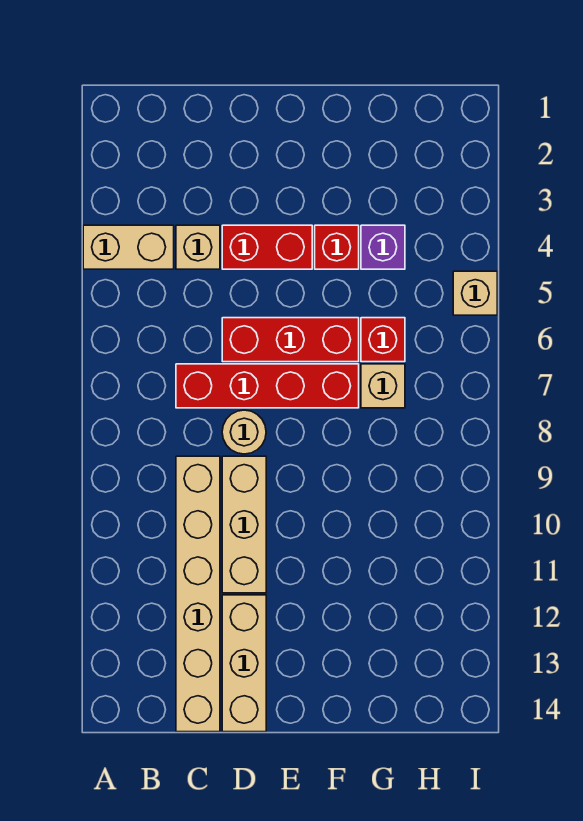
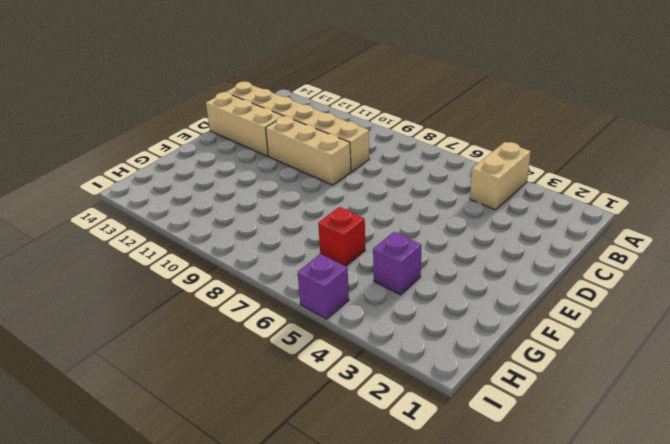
purple 1x1 brick [297,254,349,319] -> tan 1x1 brick [453,271,497,315]
none -> tan 1x1 brick [176,225,220,269]
none -> red 1x4 brick [176,364,359,408]
none -> red 1x2 brick [222,225,312,269]

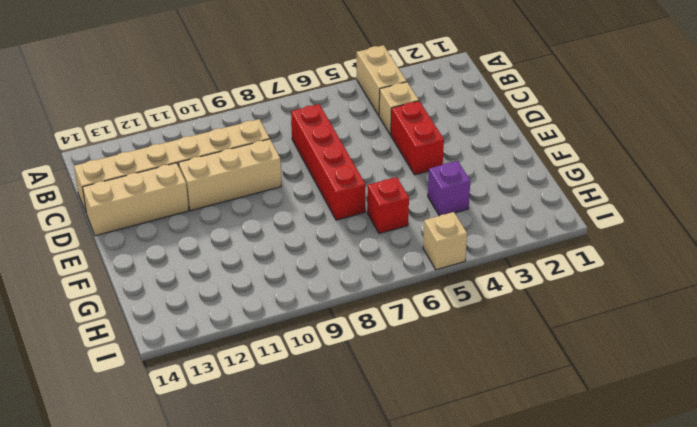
none -> red 1x3 brick [222,318,359,362]
none -> tan 1x1 round brick [222,410,266,454]
none -> red 1x1 brick [315,225,359,269]

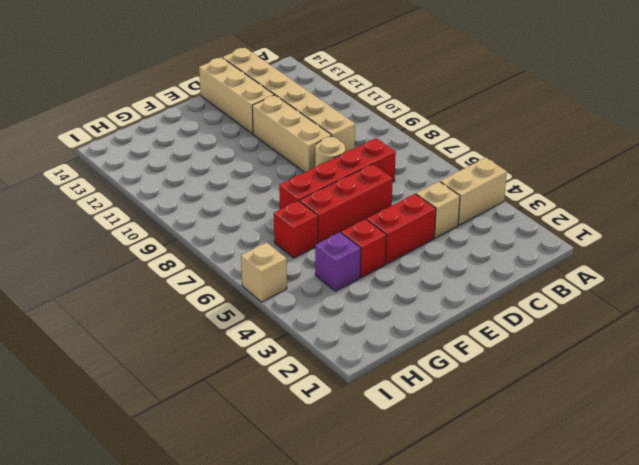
none -> tan 1x1 brick [361,364,405,408]

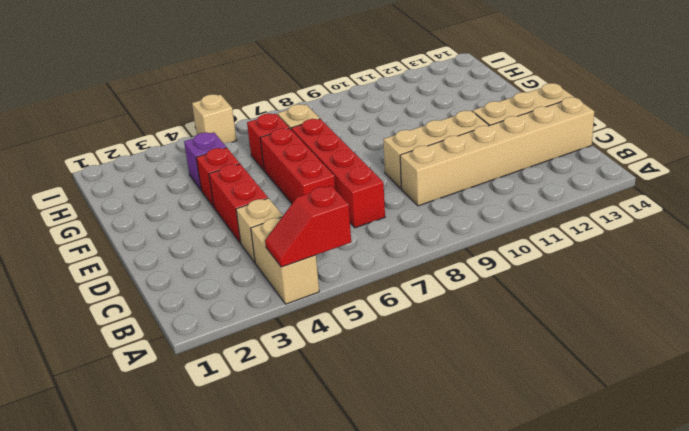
red 1x2 slope [265,186,351,267] -> none
none -> tan 1x1 round brick [222,410,266,454]

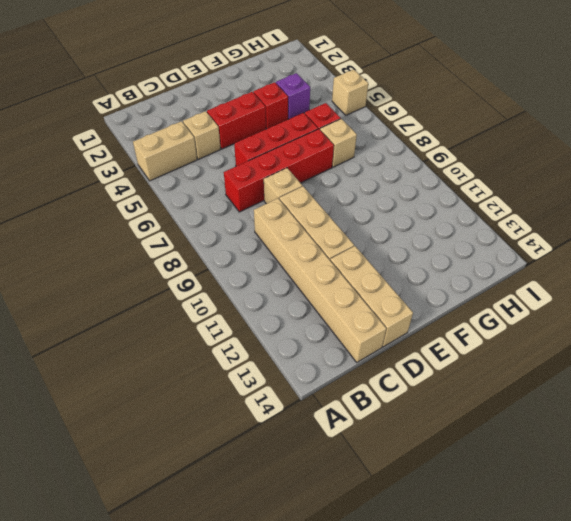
tan 1x1 brick [264,168,302,204] -> tan 1x1 round brick [222,410,266,454]

